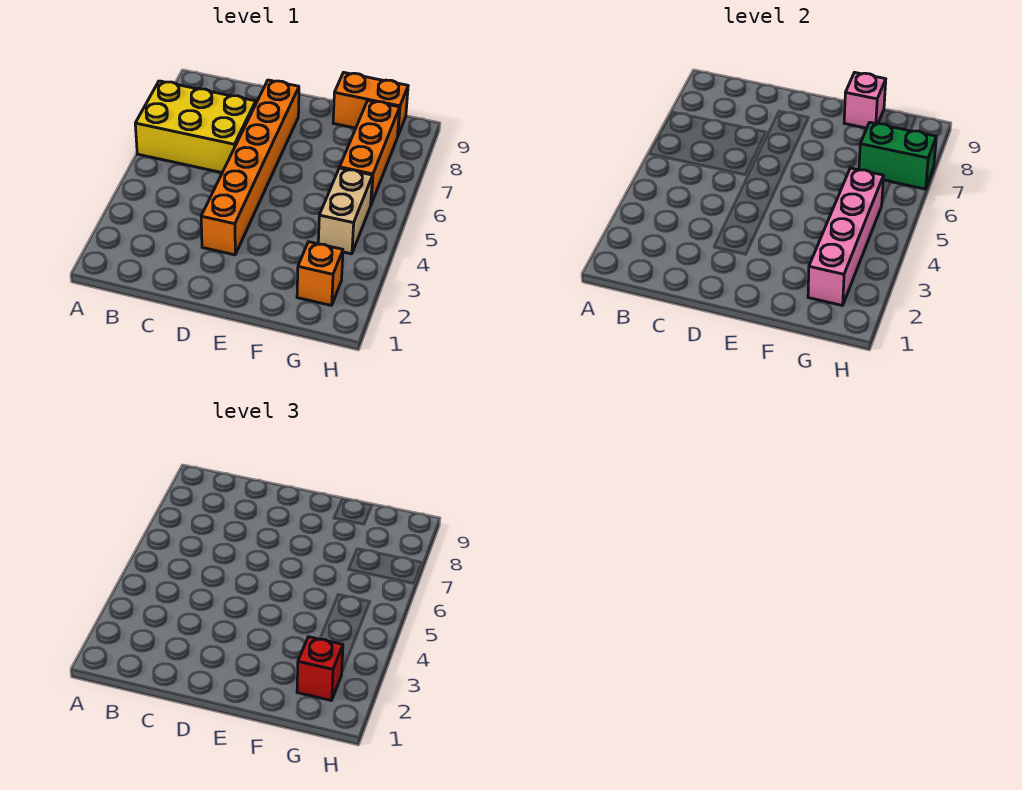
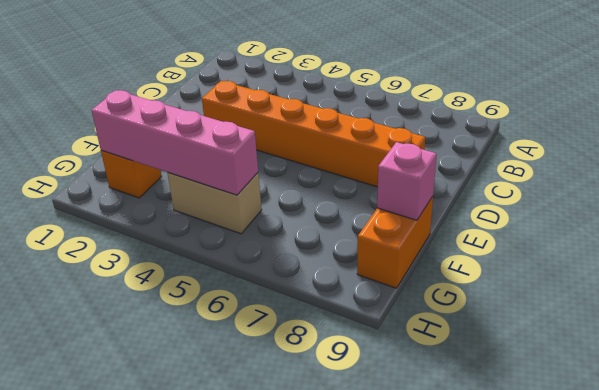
none -> yellow 2x3 brick [135,81,256,173]
none -> orange 1x3 brick [340,101,400,204]

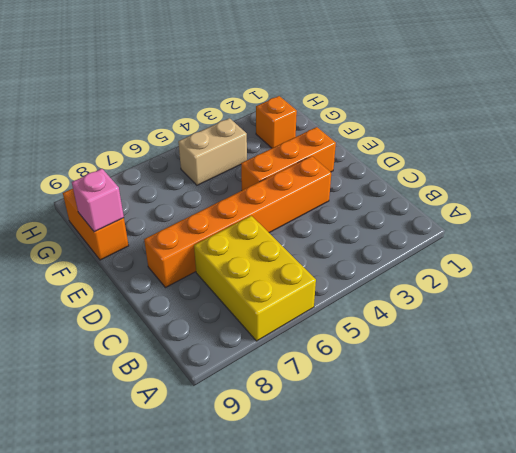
orange 1x3 brick [241,127,336,190] -> orange 1x3 brick moved to [340,101,400,204]
none -> pink 1x4 brick [808,168,884,306]
none -> green 1x2 brick [859,122,936,189]

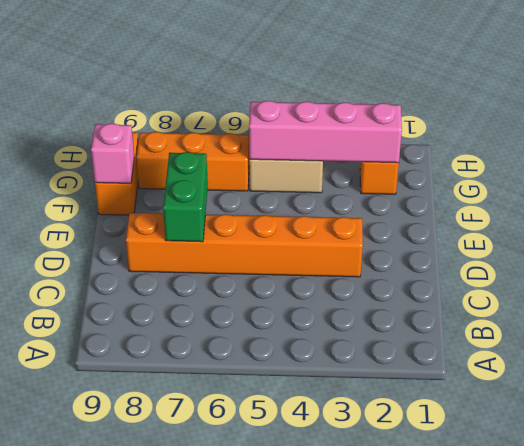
green 1x2 brick [163,152,208,242] -> green 1x2 brick moved to [859,122,936,189]
none -> yellow 2x3 brick [135,81,256,173]
none -> red 1x1 brick [297,637,343,701]

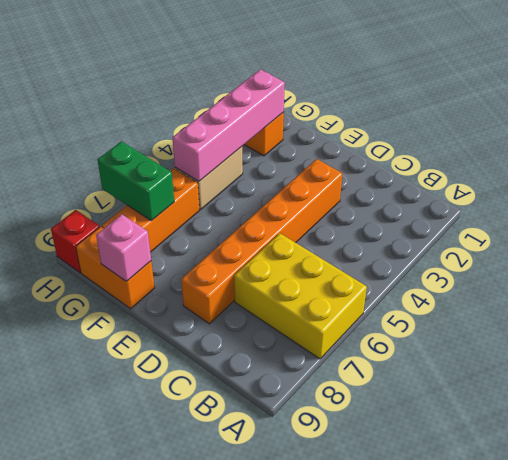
red 1x1 brick [51,210,100,273] -> red 1x1 brick moved to [297,637,343,701]

